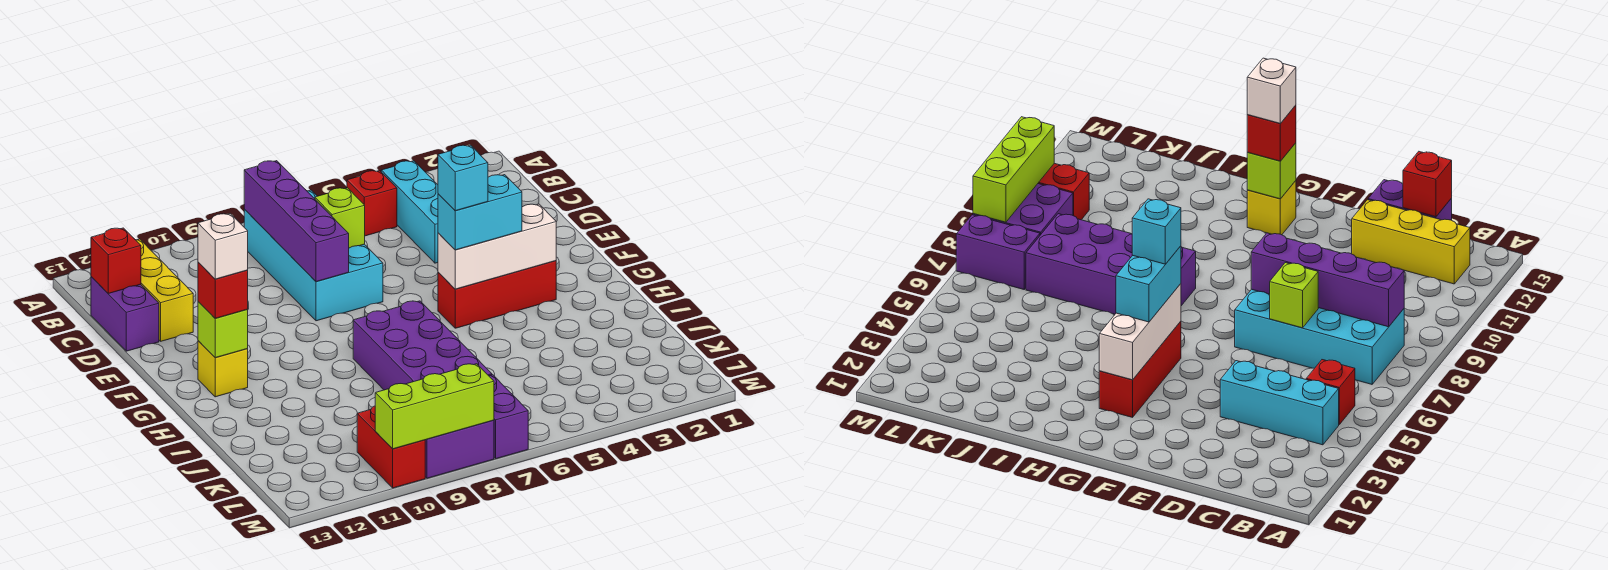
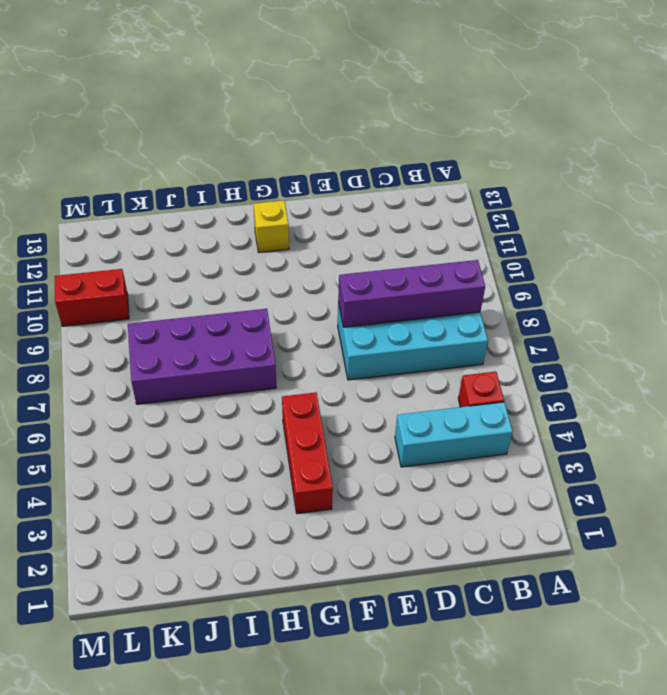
none -> yellow 1x3 brick [136,239,193,341]
none -> purple 1x2 brick [91,277,159,351]
none -> purple 1x2 brick [488,375,528,459]

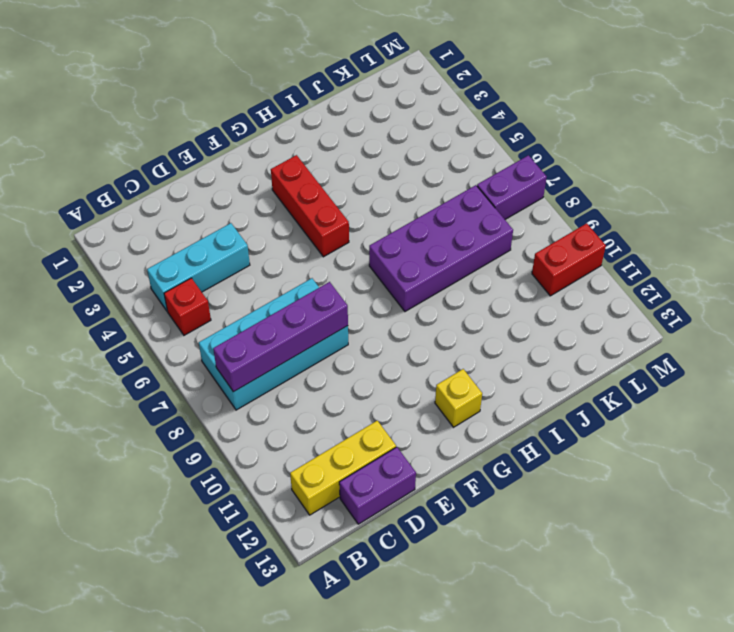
none -> purple 2x2 brick [425,420,494,478]
none -> red 1x1 brick [91,228,141,293]
none -> lime 1x1 brick [315,188,365,248]

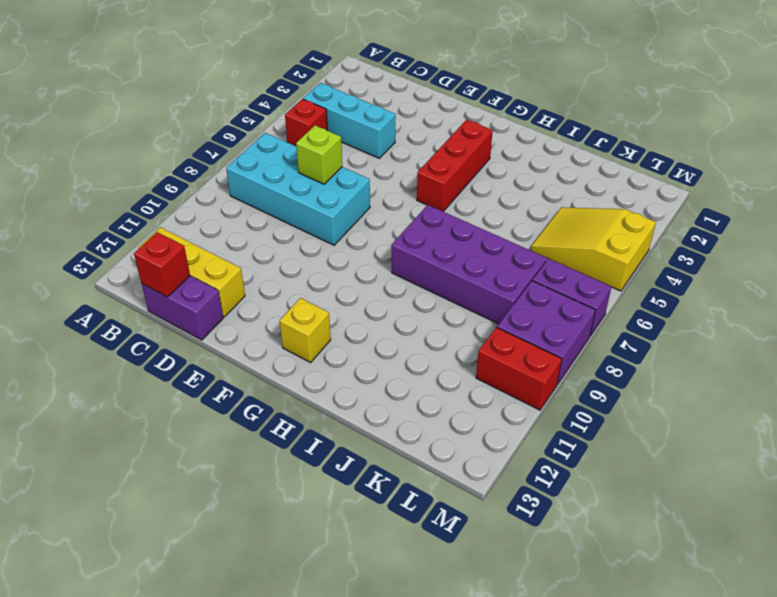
yellow 2x3 slope [531,207,656,291] -> none
none -> purple 1x4 brick [244,161,349,282]
none -> white 1x3 brick [438,204,556,289]
none -> lime 1x1 brick [198,302,248,358]

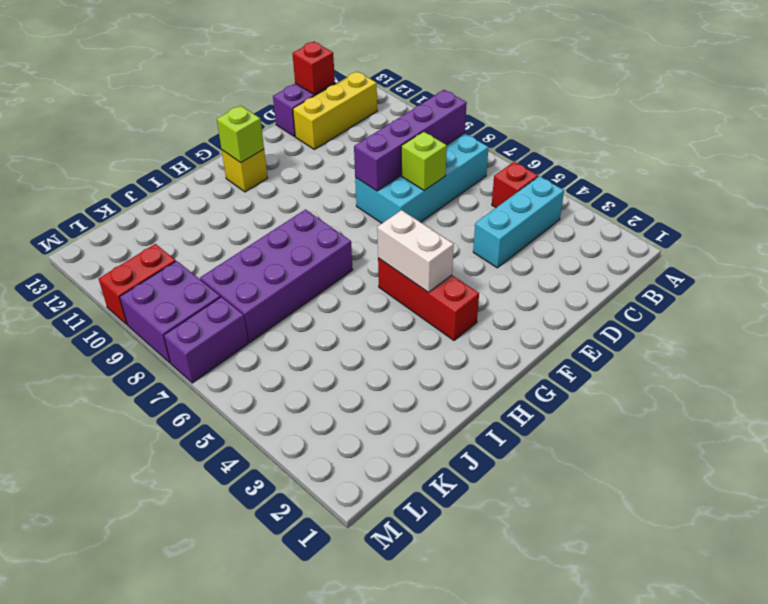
white 1x2 brick [377,210,454,292] -> white 1x3 brick [438,204,556,289]
none -> lime 1x3 brick [375,364,494,449]
none -> cyan 1x2 brick [438,175,522,250]
none -> red 1x1 brick [198,262,248,318]

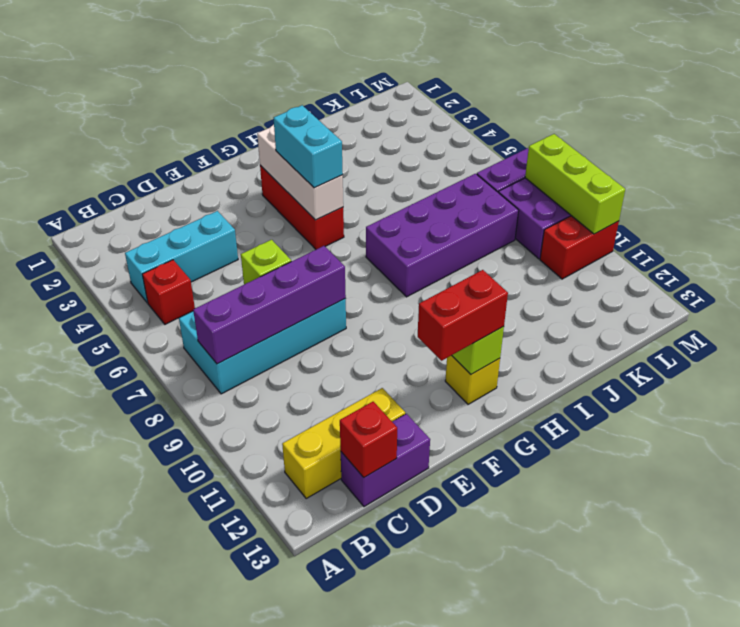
red 1x2 brick [418,270,508,361] -> red 1x1 brick [198,262,248,318]
none -> cyan 1x1 brick [438,145,488,211]
none -> white 1x1 brick [198,214,248,279]

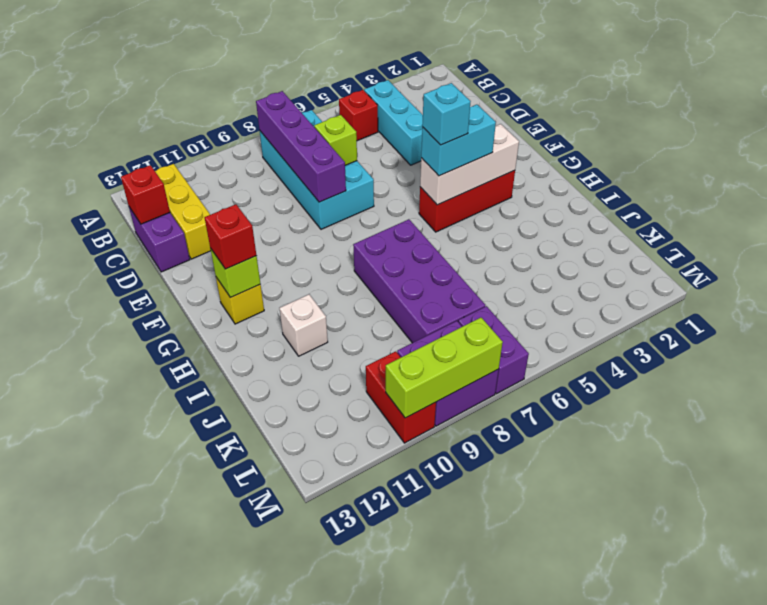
white 1x1 brick [280,294,328,356] -> white 1x1 brick moved to [198,214,248,279]

